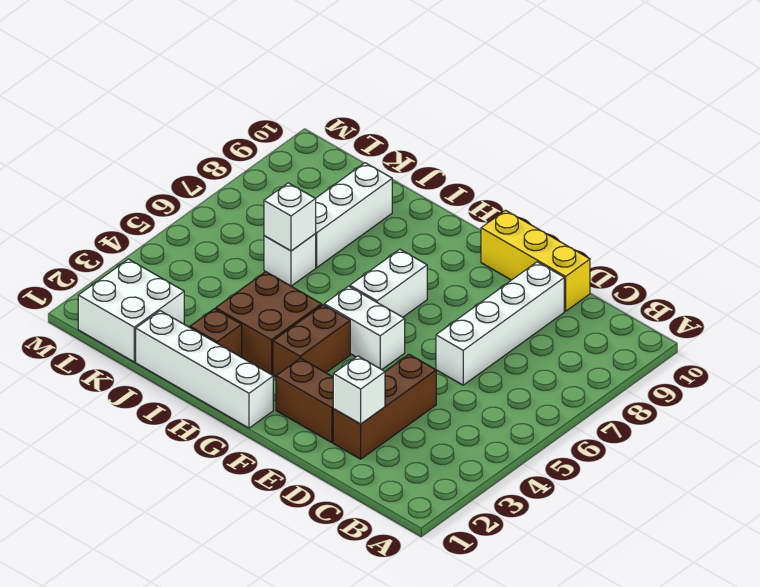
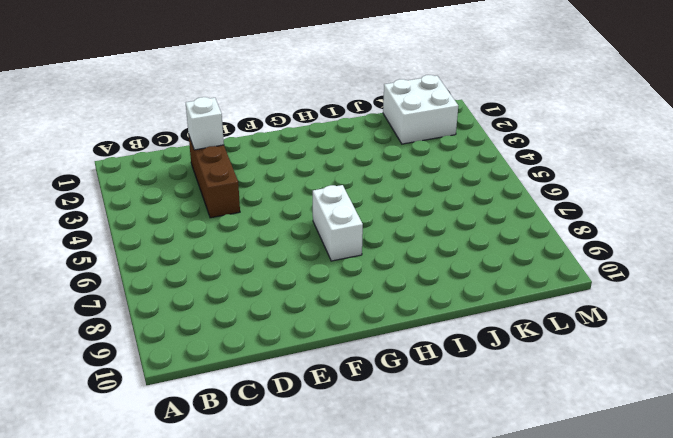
none -> white 1x4 brick [436,262,564,385]
none -> yellow 1x3 brick [481,210,590,311]
none -> brown 1x2 brick [276,358,334,443]

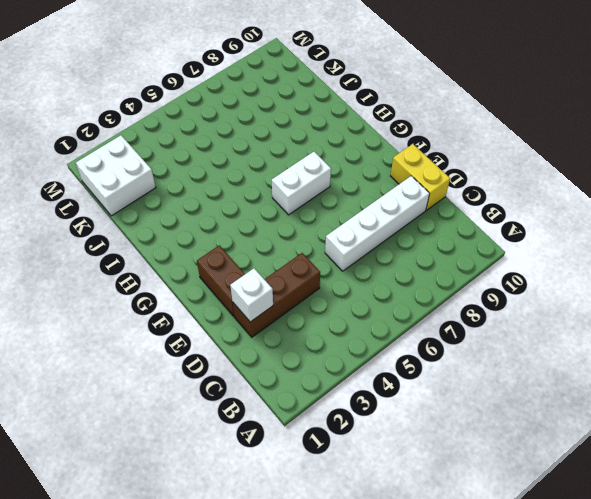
yellow 1x2 brick [390,144,450,210] -> yellow 1x3 brick [481,210,590,311]
none -> white 1x2 brick [324,286,405,370]
none -> white 1x4 brick [136,311,273,428]
none -> brown 1x2 brick [273,305,350,377]

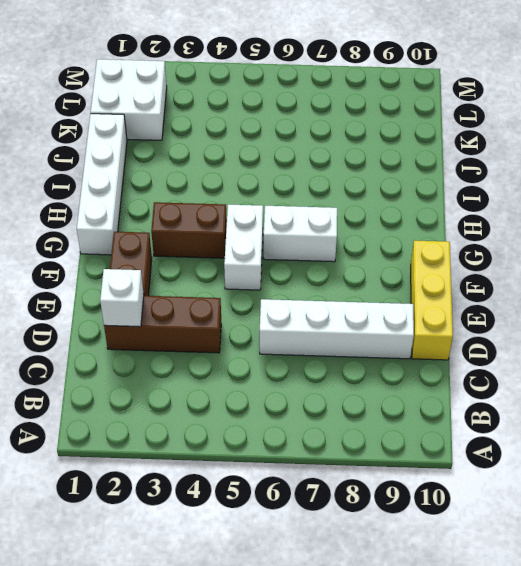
none -> brown 2x2 brick [216,272,322,375]
none -> brown 1x1 brick [190,309,242,357]
none -> white 1x1 brick [264,234,316,286]

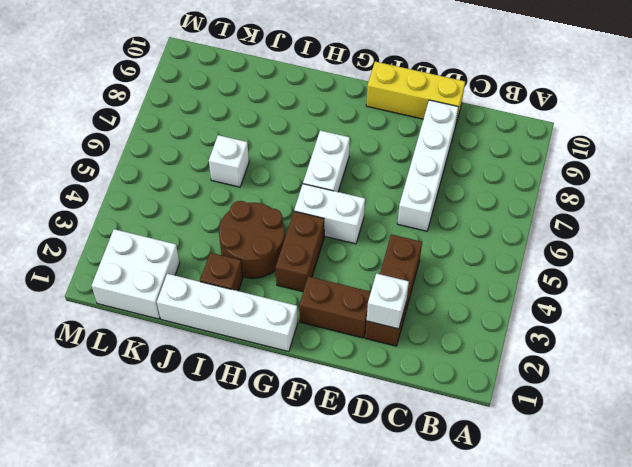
brown 2x2 round brick [219,201,285,278] -> brown 2x2 brick [216,272,322,375]
none -> white 1x3 brick [315,163,392,267]
none -> white 1x1 brick [264,183,316,251]

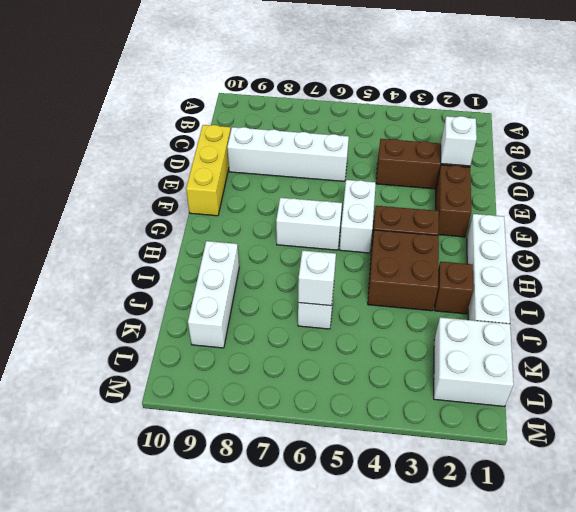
white 1x3 brick [188,241,239,348] -> white 1x3 brick turned to [315,163,392,267]

